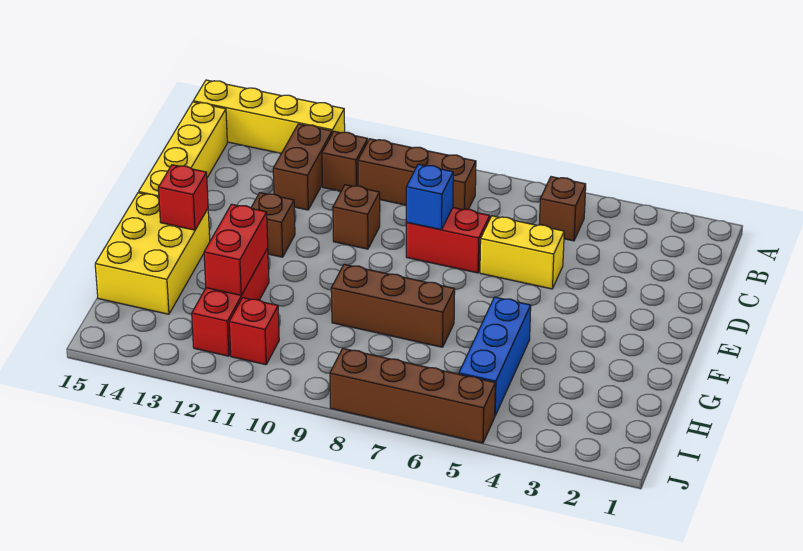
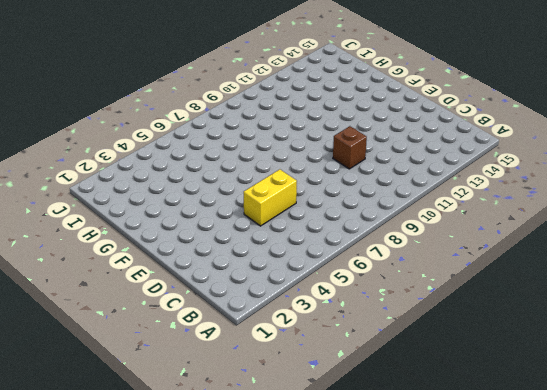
none -> yellow 1x4 brick [193,80,345,153]
none -> brown 1x1 brick [539,177,586,241]
none -> brown 1x3 brick [358,139,476,210]

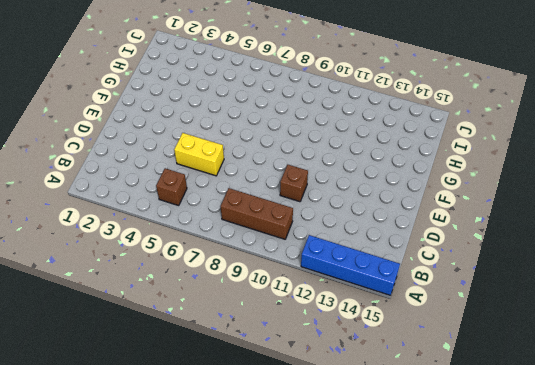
blue 1x4 brick [301,235,400,295] -> yellow 1x4 brick [193,80,345,153]
none -> brown 1x1 brick [322,131,368,191]
none -> brown 1x2 brick [273,124,332,210]
none -> yellow 1x4 brick [139,102,227,197]

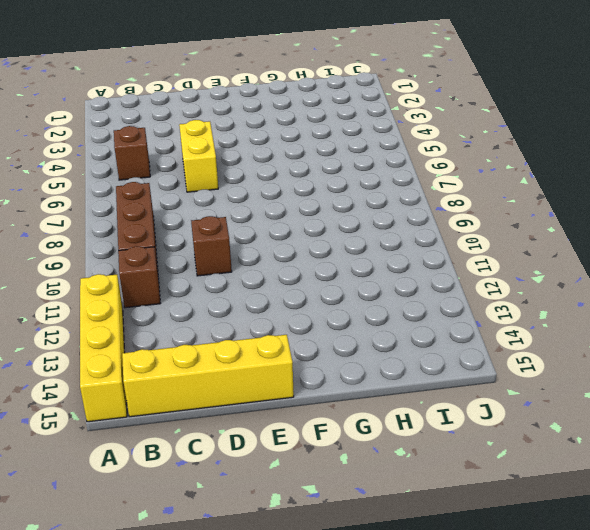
none -> brown 1x2 brick [273,124,332,210]
none -> red 1x2 brick [406,208,490,273]
none -> brown 1x1 brick [251,193,295,257]

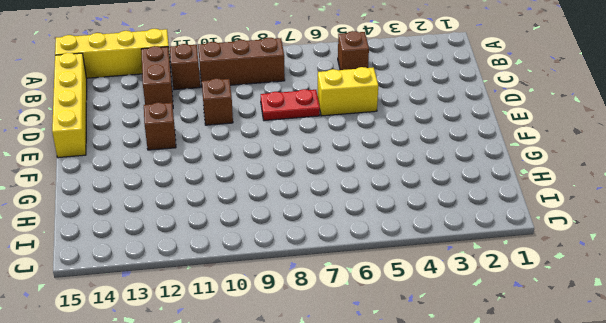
red 1x2 plate [261,89,320,121] -> red 1x2 brick [406,208,490,273]
none -> yellow 2x3 brick [95,193,210,314]
none -> blue 1x3 brick [459,297,531,415]
none -> brown 1x3 brick [331,264,455,347]

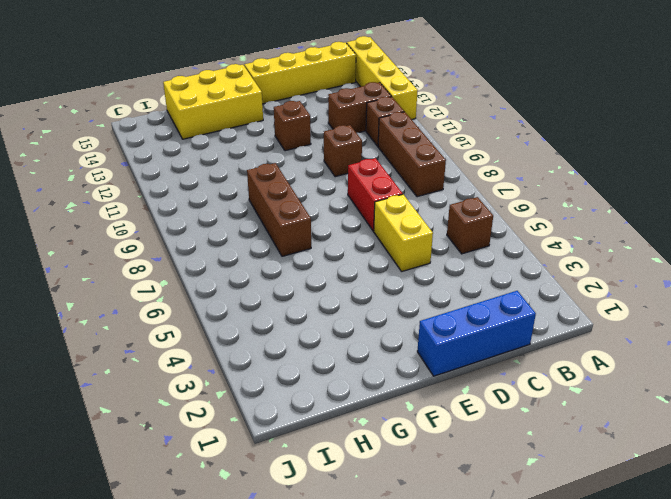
blue 1x3 brick [417,291,536,376] -> blue 1x3 brick moved to [459,297,531,415]
none -> red 1x3 brick [192,248,269,356]
none -> red 1x1 brick [229,298,279,365]
none -> brown 1x4 brick [330,349,495,443]

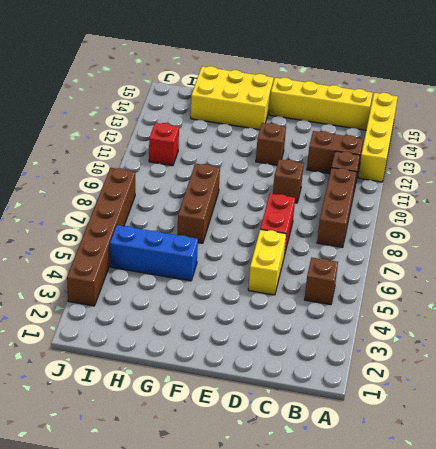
brown 1x6 brick [67,168,135,306] -> brown 1x4 brick [330,349,495,443]
none -> red 1x3 brick [192,248,269,356]
none -> blue 1x1 brick [406,164,453,230]
none -> red 1x1 brick [158,165,208,230]

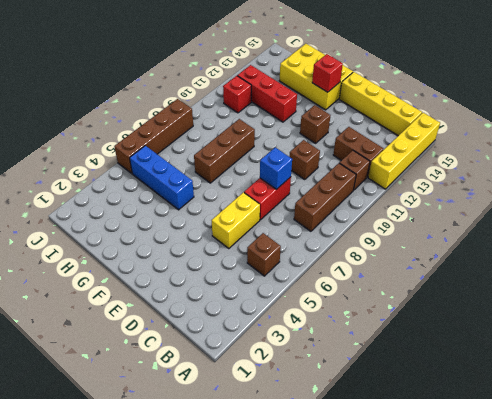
none -> red 1x2 brick [204,204,268,295]

